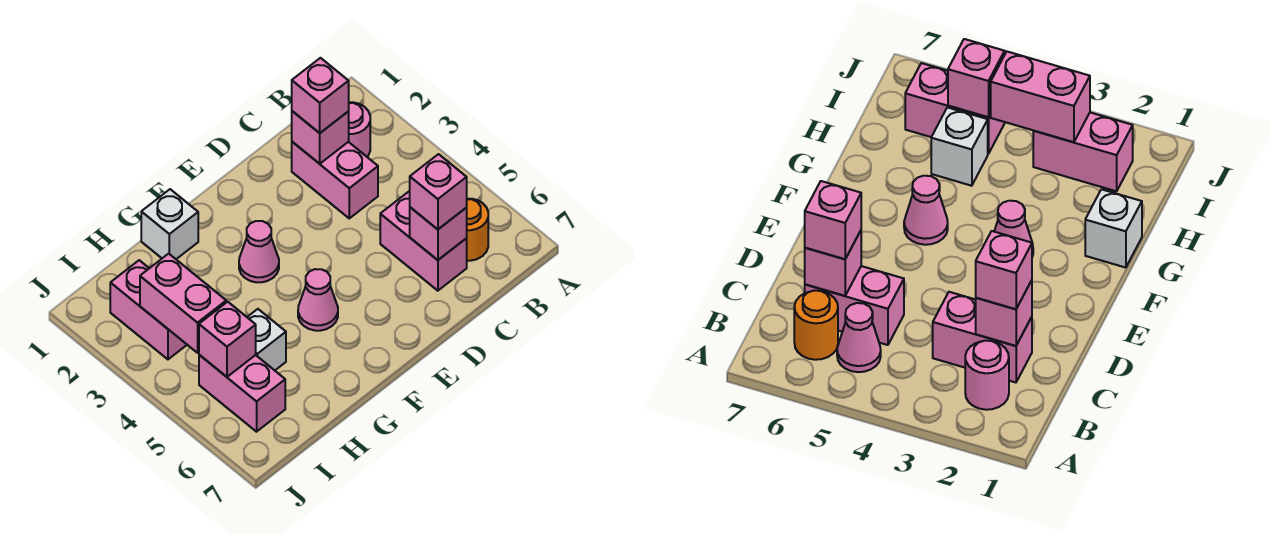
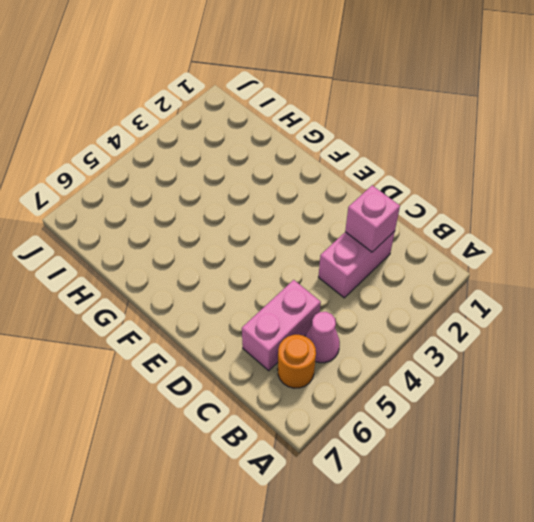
none -> pink 1x1 round brick [348,102,370,157]
none -> pink 1x1 cone [239,221,279,282]
none -> pink 1x1 cone [298,269,338,331]

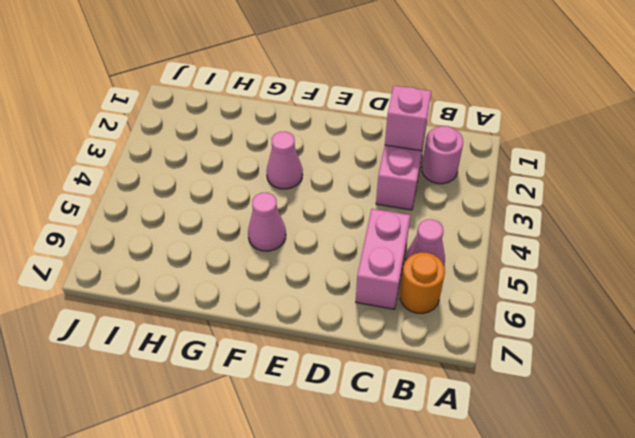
none -> white 1x1 brick [141,189,198,259]
none -> white 1x1 brick [247,309,286,370]
none -> pink 1x2 brick [110,260,187,359]

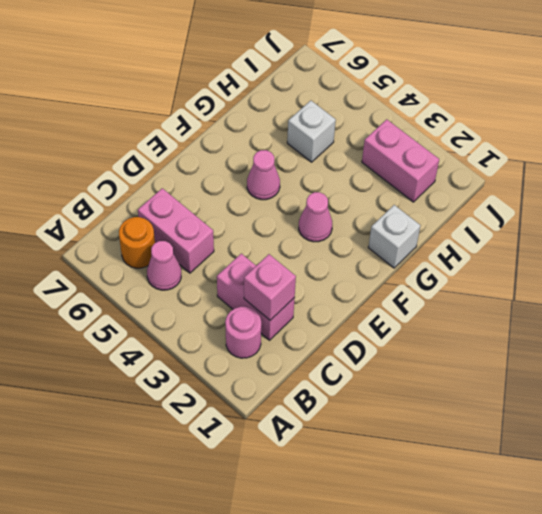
none -> pink 1x2 brick [199,355,285,432]
none -> pink 1x1 brick [410,207,467,260]
none -> pink 1x2 brick [140,254,226,353]

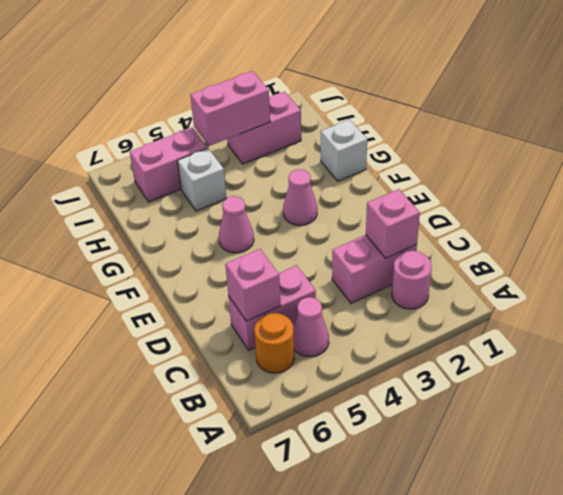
none -> pink 1x1 brick [199,302,256,377]
none -> pink 1x1 brick [292,58,349,133]
none -> pink 1x1 brick [410,154,467,229]

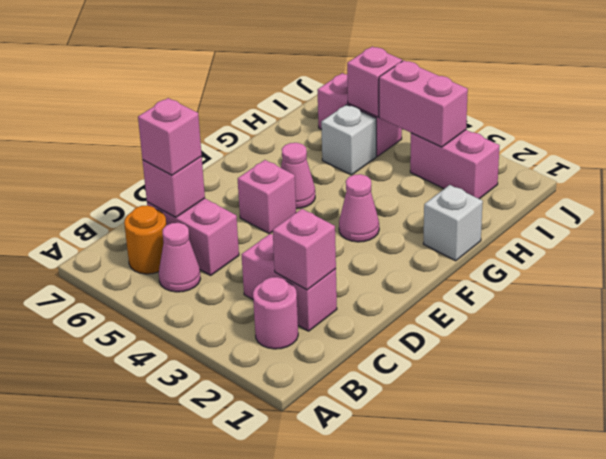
pink 1x1 brick [238,160,296,234] -> pink 1x1 brick moved to [292,58,349,133]

